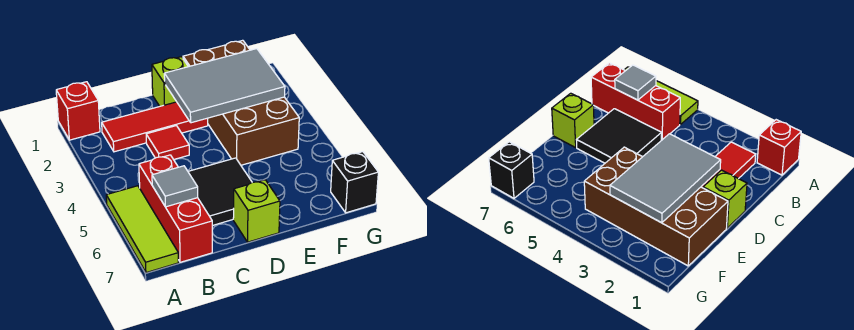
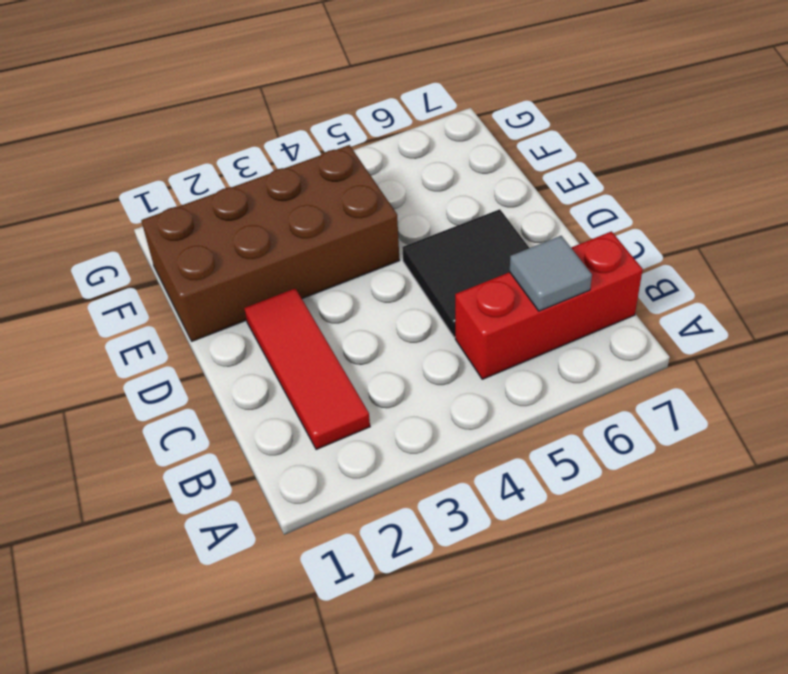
none -> red 1x1 brick [56,82,100,140]
none -> lime 1x3 tile [106,186,179,273]
none -> red 1x1 tile [146,126,189,160]

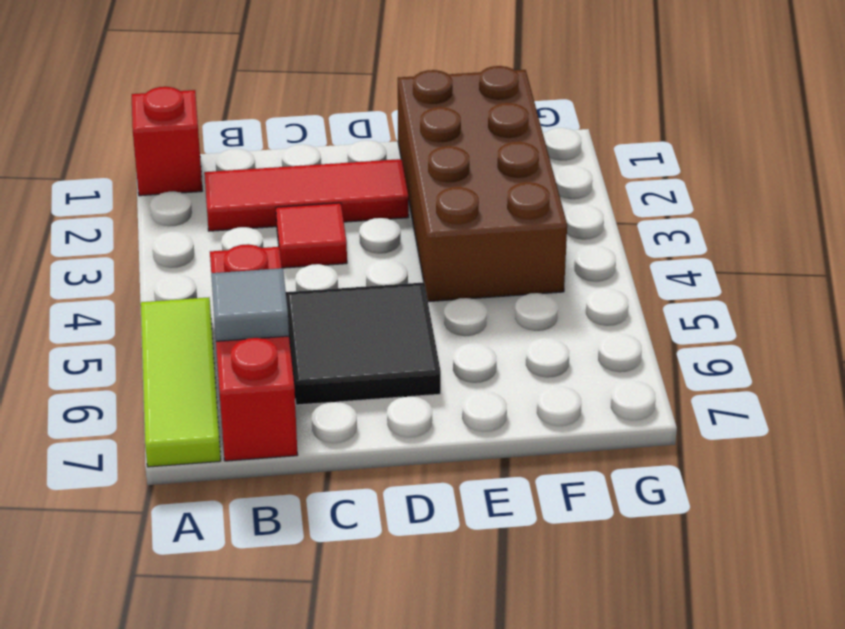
none -> lime 1x1 brick [152,57,188,106]
none -> lime 1x1 brick [233,180,280,242]
none -> black 1x1 brick [331,152,378,213]

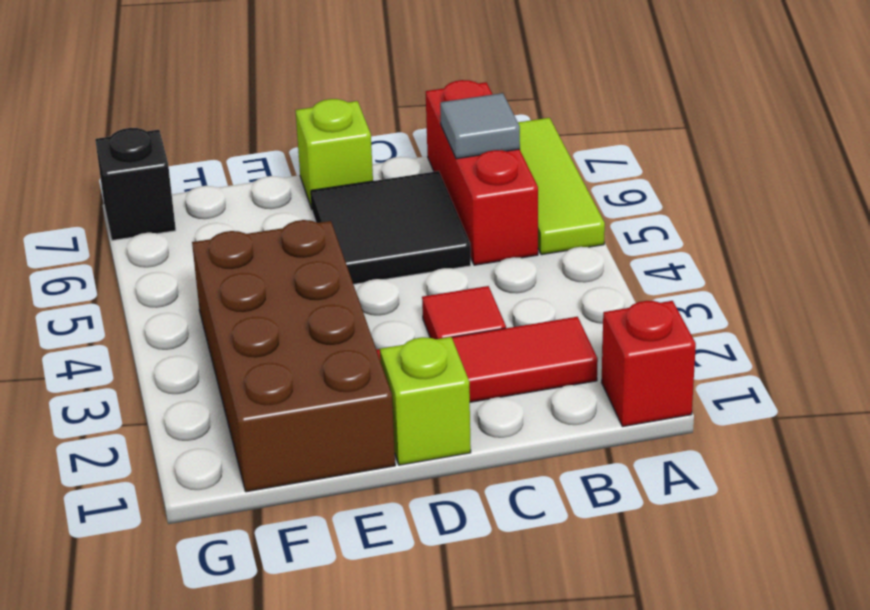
none -> grey 2x3 tile [164,49,285,123]

